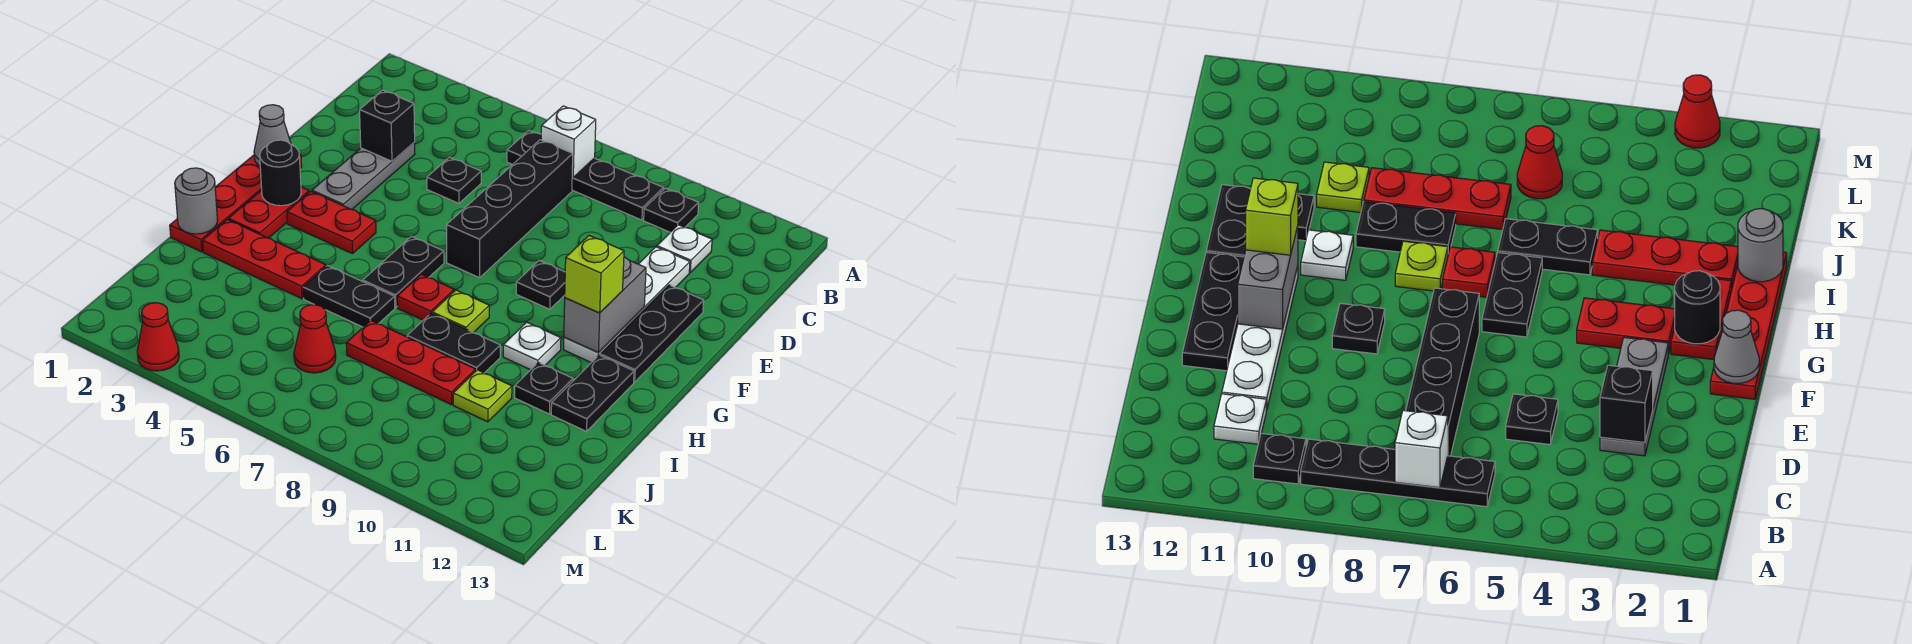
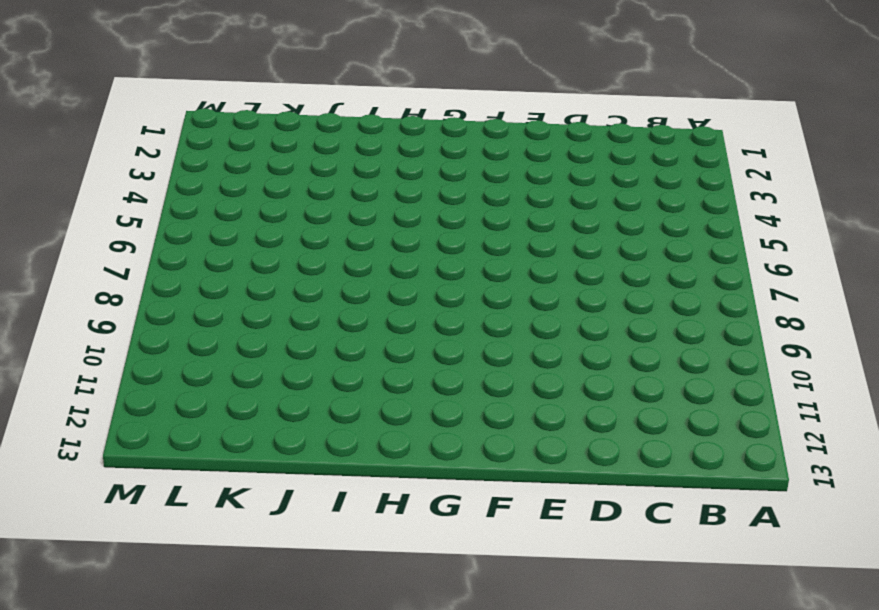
none -> black 1x4 plate [507,131,664,220]
none -> black 1x1 plate [644,188,699,232]
none -> black 1x4 brick [447,140,573,278]
none -> white 1x1 plate [657,225,712,273]

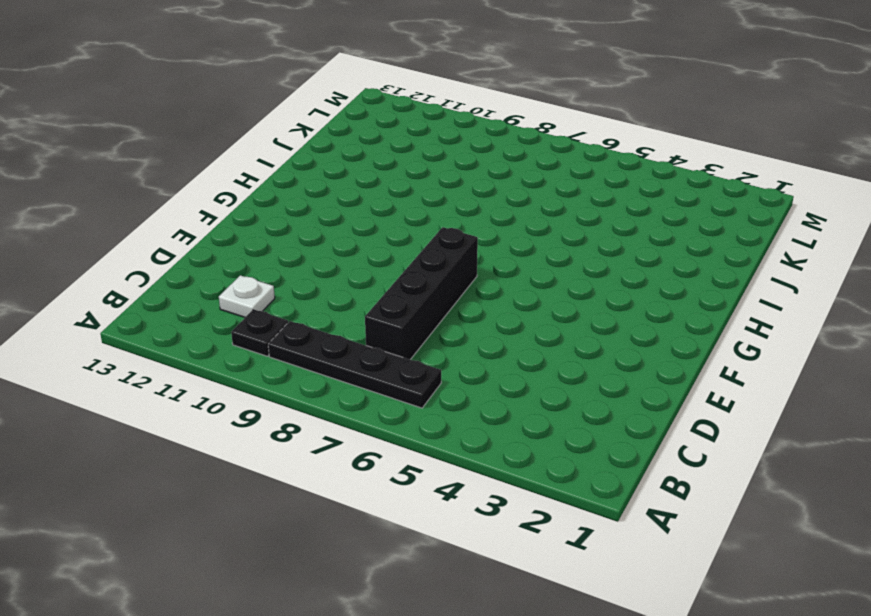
none -> grey 1x3 plate [312,142,415,209]
none -> black 1x1 plate [427,157,481,203]
none -> white 1x4 plate [564,247,690,363]
none -> black 1x3 plate [600,285,704,382]

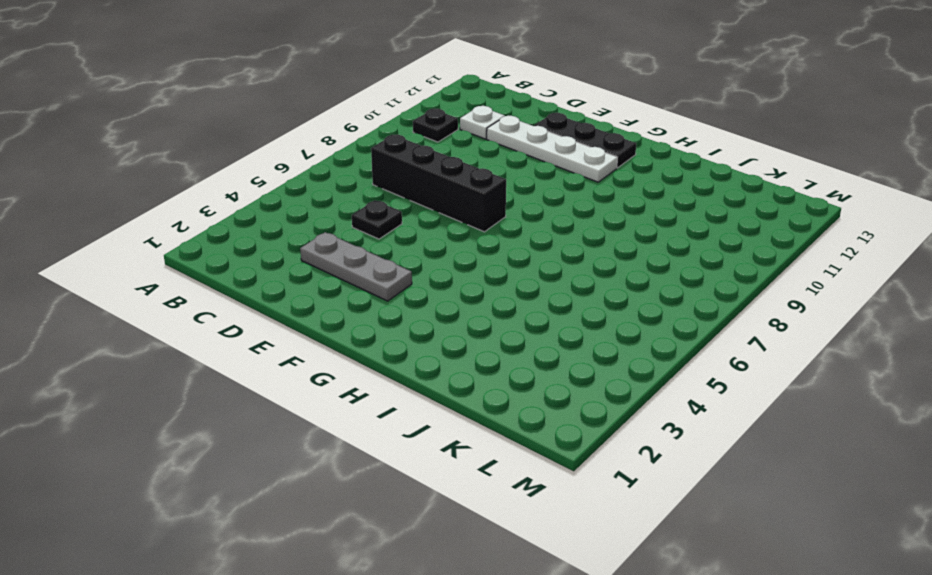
none -> black 1x4 plate [507,131,664,220]
none -> red 1x4 plate [170,154,302,252]
none -> black 1x1 plate [516,261,565,309]
none -> red 1x2 plate [229,187,309,238]

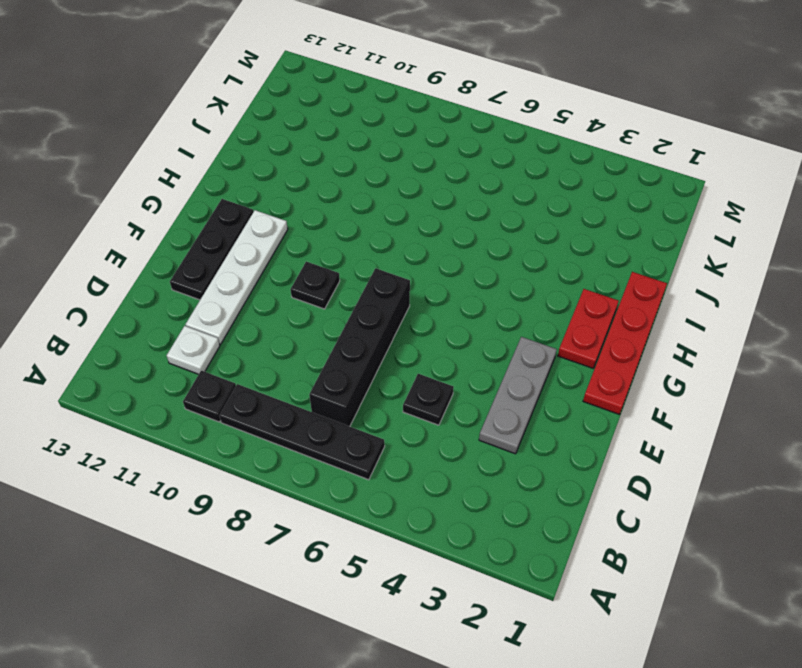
none -> red 1x2 plate [287,191,376,254]
none -> black 1x2 plate [363,236,444,307]
none -> red 1x1 plate [397,274,454,320]
none -> lime 1x1 plate [432,290,489,333]

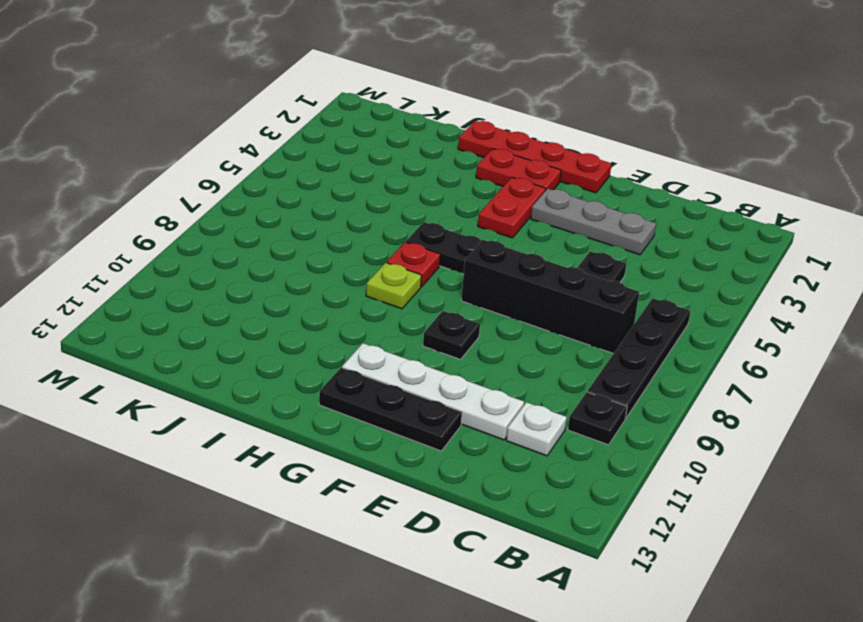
none -> white 1x1 plate [503,322,561,370]
none -> black 1x2 plate [551,355,634,431]
none -> red 1x3 plate [203,220,326,299]
none -> black 1x2 plate [303,266,395,327]

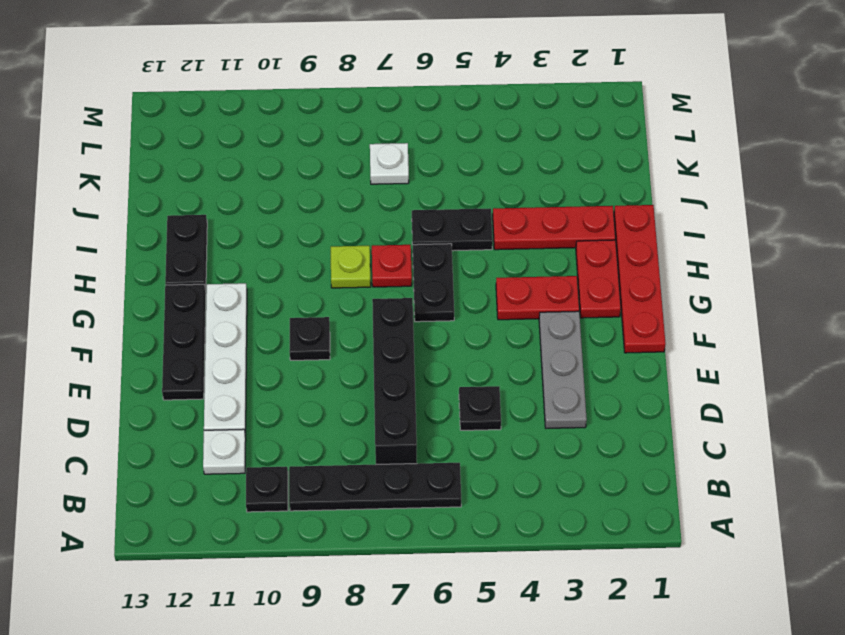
white 1x1 plate [370,143,409,184] -> white 1x1 plate moved to [503,322,561,370]
none -> black 1x2 plate [407,313,500,373]
none -> black 1x1 plate [515,363,573,414]
none -> red 1x3 plate [346,321,476,405]
none -> lime 1x1 plate [453,370,512,422]

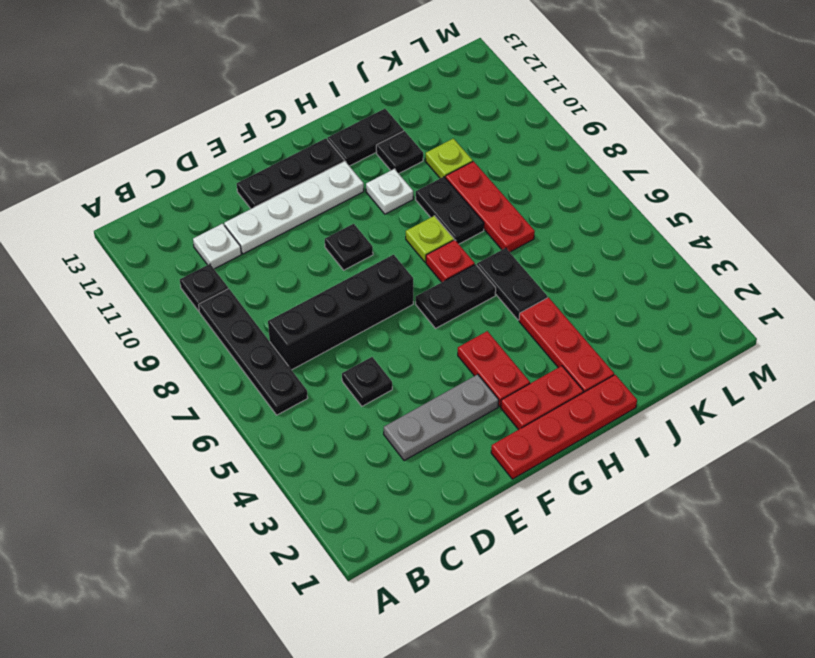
none -> red 1x1 cone [294,305,336,373]
none -> red 1x1 cone [137,303,179,371]
none -> white 1x1 brick [541,106,596,178]
none -> black 1x1 brick [360,90,415,161]

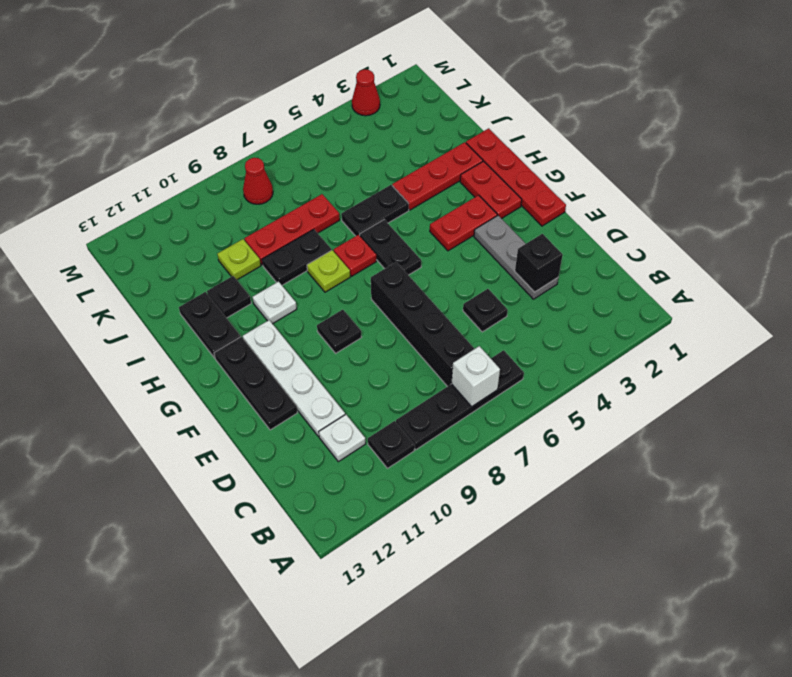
red 1x1 cone [243,158,273,204] -> red 1x1 cone moved to [294,305,336,373]
none -> grey 1x1 cone [254,105,291,166]
none -> grey 1x2 brick [564,257,646,353]
none -> black 1x1 round brick [260,140,301,206]
none -> grey 1x1 round brick [175,168,218,234]

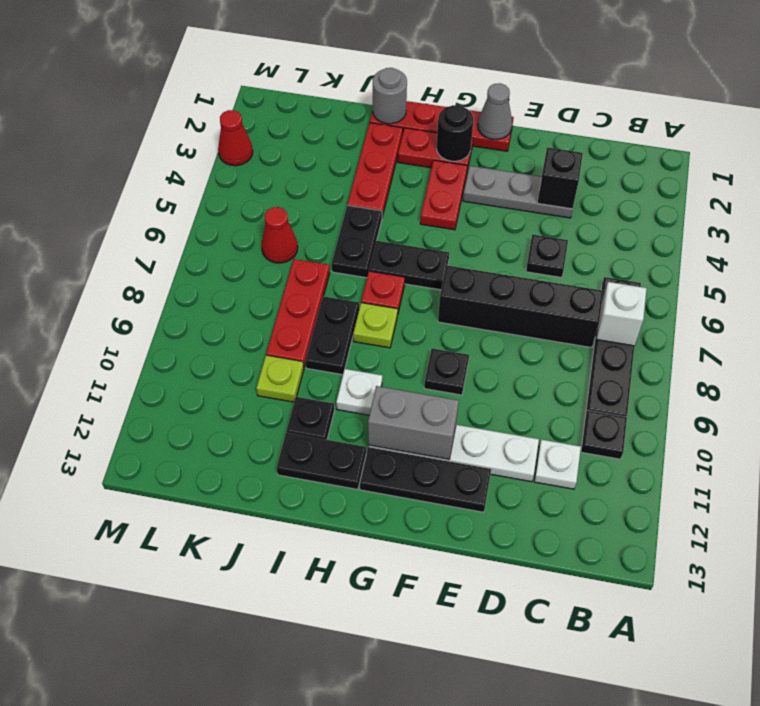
none -> lime 1x1 brick [565,236,624,313]

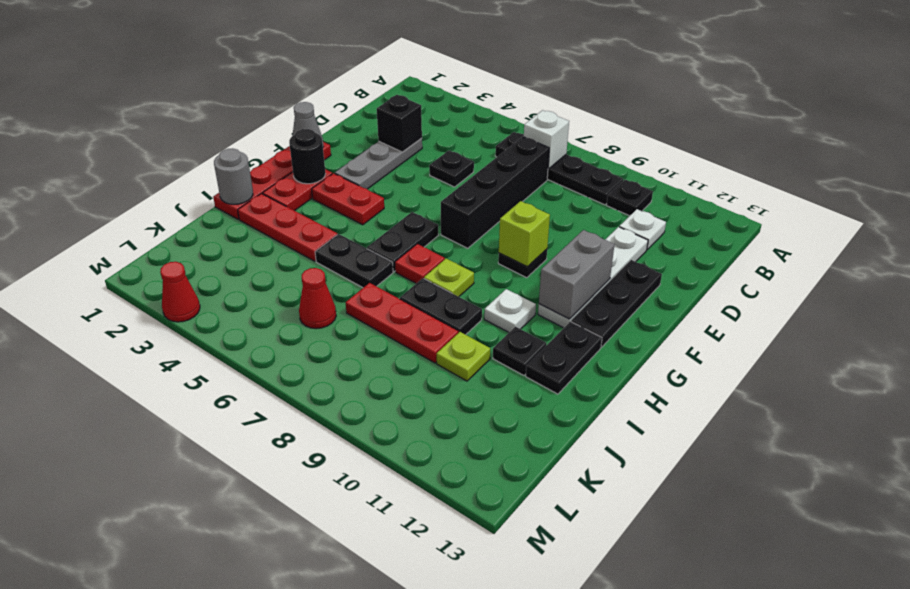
lime 1x1 brick [499,201,550,266] -> lime 1x1 brick moved to [565,236,624,313]

